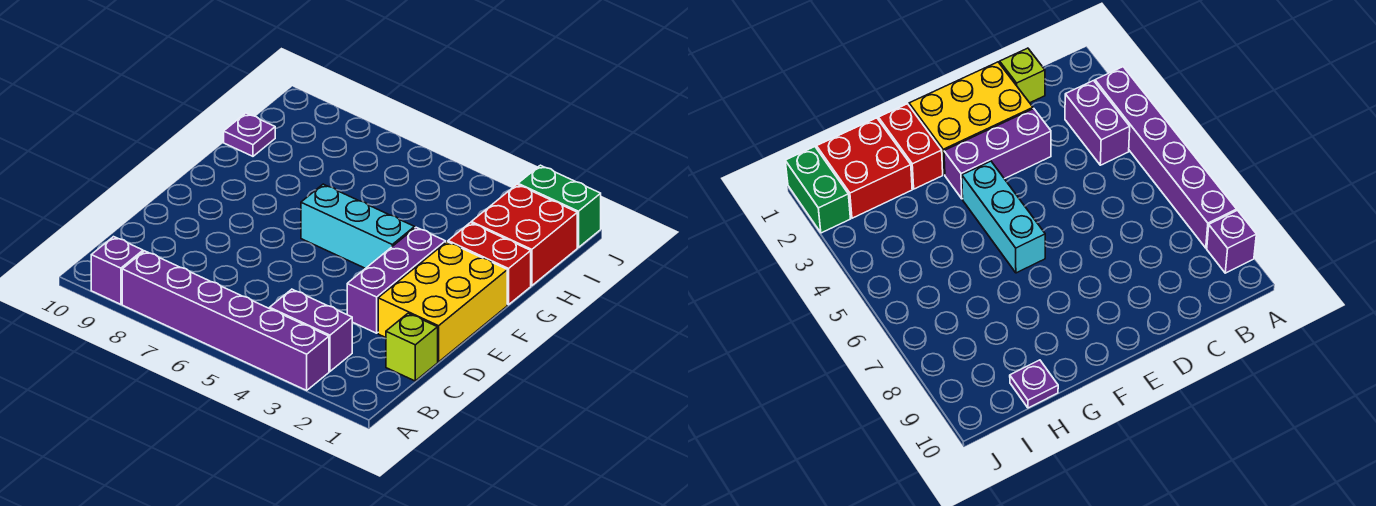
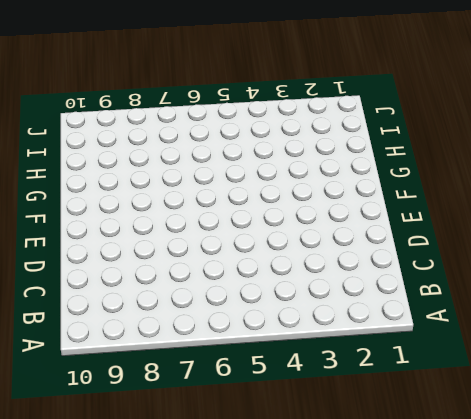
none -> purple 1x6 brick [122,251,329,390]
none -> purple 1x1 brick [91,237,143,304]

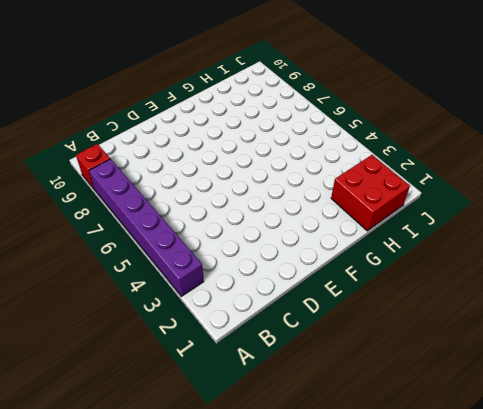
red 1x1 brick [76,144,110,189] -> purple 1x1 brick [91,237,143,304]
none -> purple 1x2 brick [270,289,352,371]
none -> lime 1x1 brick [386,313,438,381]

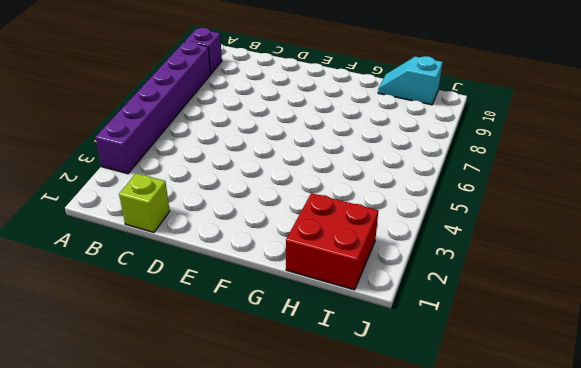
cyan 1x2 slope [378,56,443,105] -> purple 1x1 plate [224,113,275,156]
none -> purple 1x2 brick [270,289,352,371]
none -> yellow 2x3 brick [378,242,507,362]

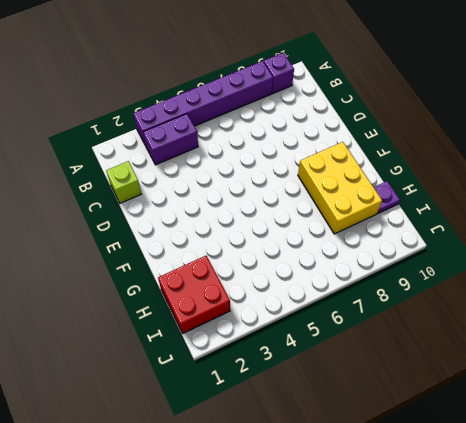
yellow 2x3 brick [298,142,382,234] -> yellow 2x3 brick moved to [378,242,507,362]
none -> purple 1x3 brick [347,227,446,333]
none -> cyan 1x3 brick [301,184,415,269]

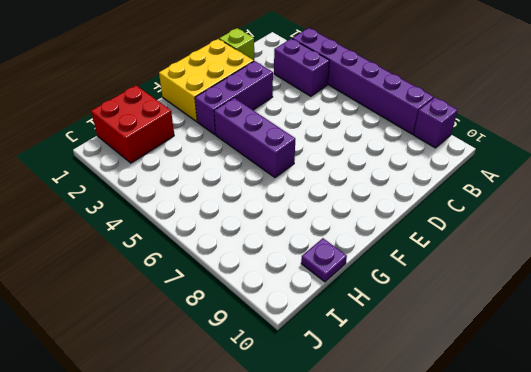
purple 1x3 brick [214,98,295,177] -> cyan 1x3 brick [301,184,415,269]
none -> red 1x2 brick [448,223,531,305]
none -> green 1x2 brick [518,165,601,248]

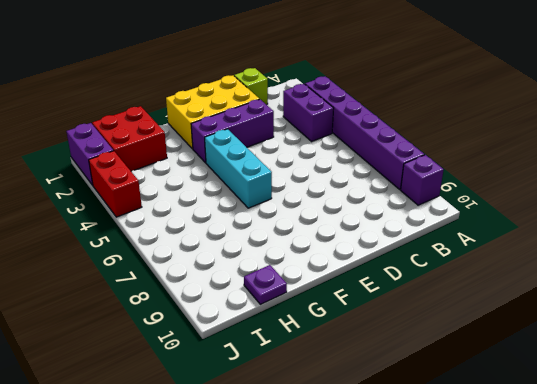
purple 1x2 brick [66,123,113,185] -> green 1x2 brick [518,165,601,248]
red 1x2 brick [89,151,142,217] -> red 1x2 brick moved to [448,223,531,305]

